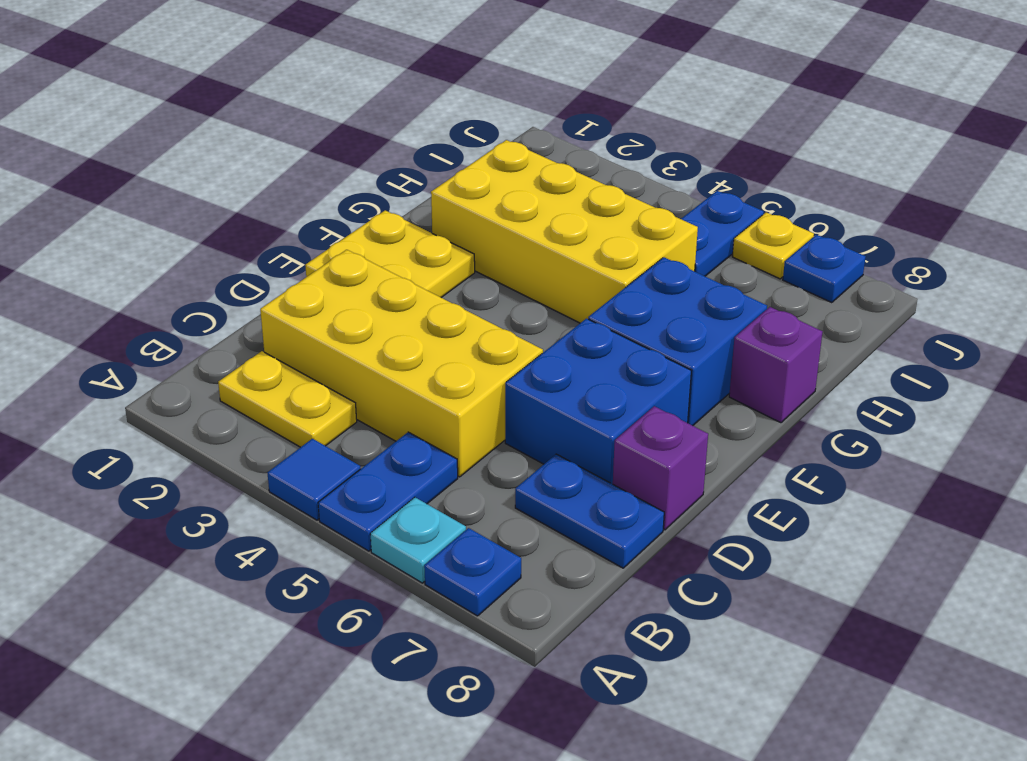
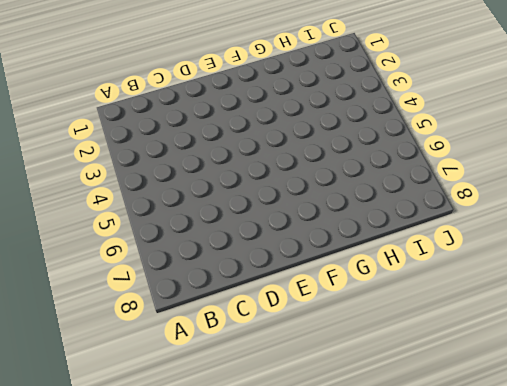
none -> blue 1x1 tile [268,439,361,520]
none -> blue 1x2 plate [318,432,458,551]
none -> cyan 1x1 plate [370,497,466,583]

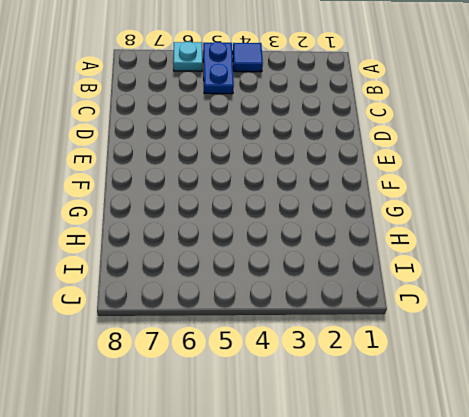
none -> blue 1x1 plate [424,528,521,616]
none -> yellow 1x2 plate [218,351,357,447]
none -> yellow 2x4 brick [260,250,543,477]

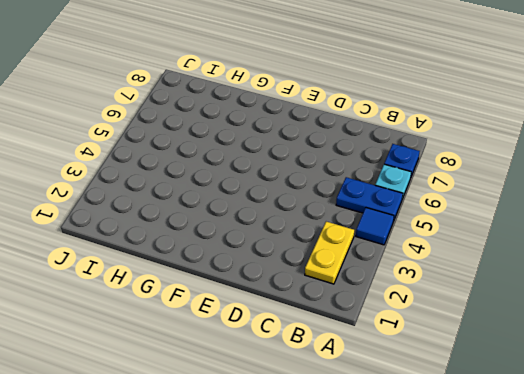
none -> yellow 2x4 brick [260,250,543,477]
none -> blue 1x2 plate [515,454,664,568]
none -> blue 2x2 brick [505,319,691,484]

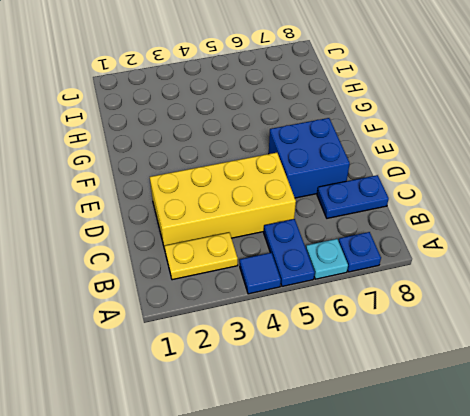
none -> purple 1x1 brick [613,406,708,530]
none -> yellow 2x2 plate [305,210,475,297]
none -> blue 2x2 brick [588,257,767,426]

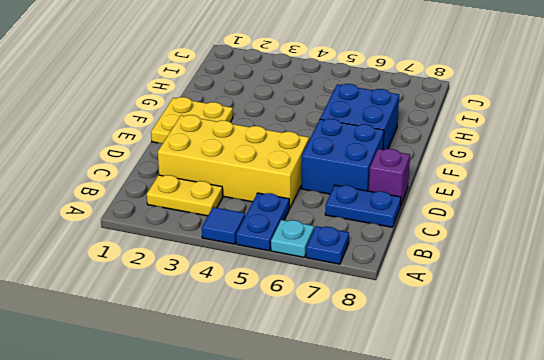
none -> yellow 2x4 brick [431,140,698,323]
none -> purple 1x1 brick [729,307,822,423]
none -> blue 1x2 plate [681,191,764,276]

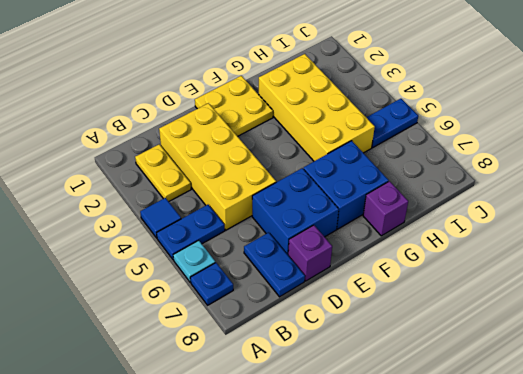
none -> yellow 1x1 plate [732,212,814,279]
none -> blue 1x1 plate [783,235,866,303]

